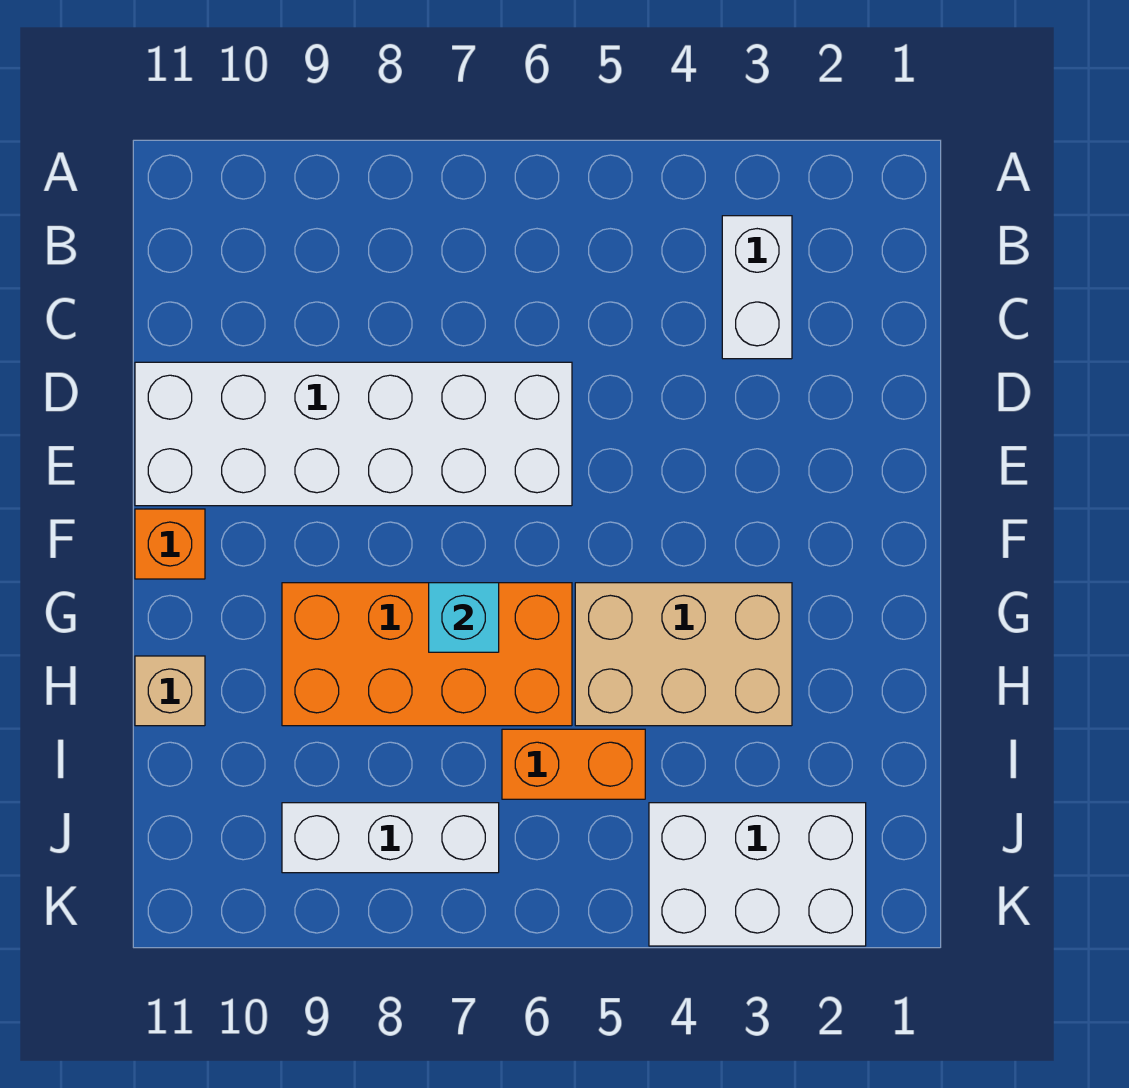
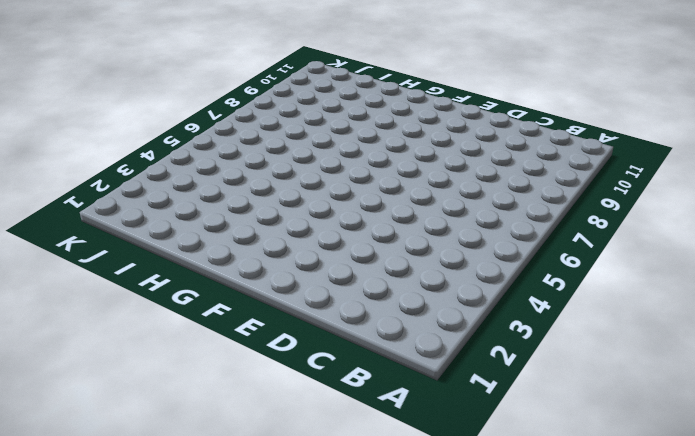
none -> white 1x2 brick [722,216,792,359]
none -> white 2x6 brick [135,362,572,506]

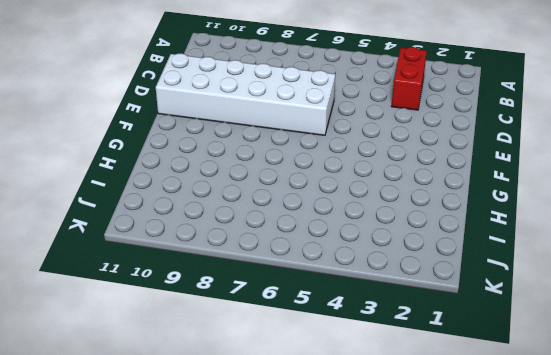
red 1x2 brick [391,47,427,110] -> white 1x2 brick [722,216,792,359]
none -> orange 1x1 brick [135,509,205,579]
none -> tan 2x3 brick [575,583,792,726]

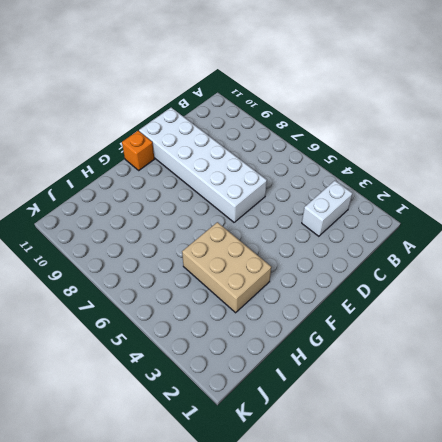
none -> orange 2x4 brick [282,583,572,726]
none -> tan 1x1 brick [135,656,205,726]

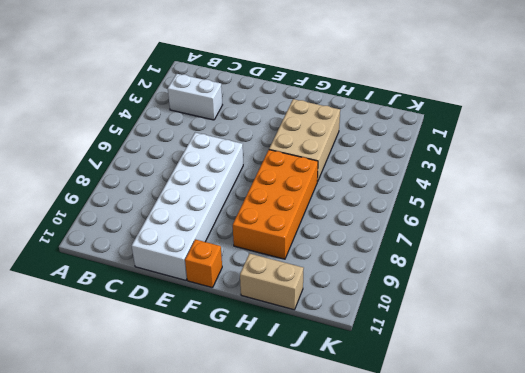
tan 1x2 brick [240,254,304,310] -> tan 1x1 brick [135,656,205,726]
none -> orange 1x2 brick [502,729,645,799]
none -> white 2x3 brick [649,803,866,946]

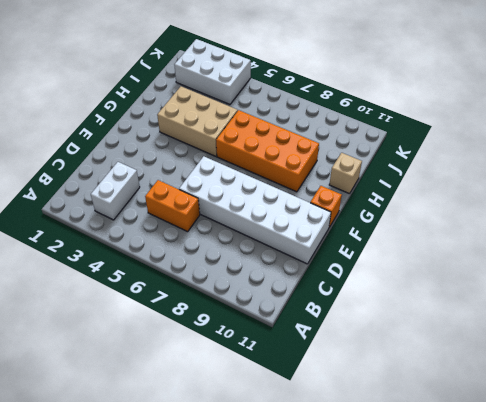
orange 1x2 brick [145,180,200,231] -> orange 1x2 brick moved to [502,729,645,799]
none -> white 1x3 brick [282,803,499,873]
none -> cyan 1x1 brick [429,583,499,652]

